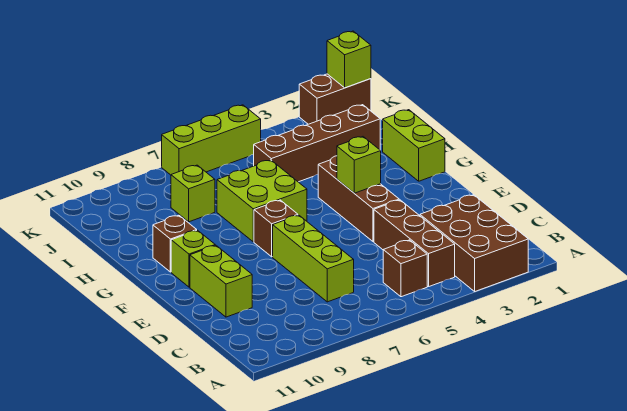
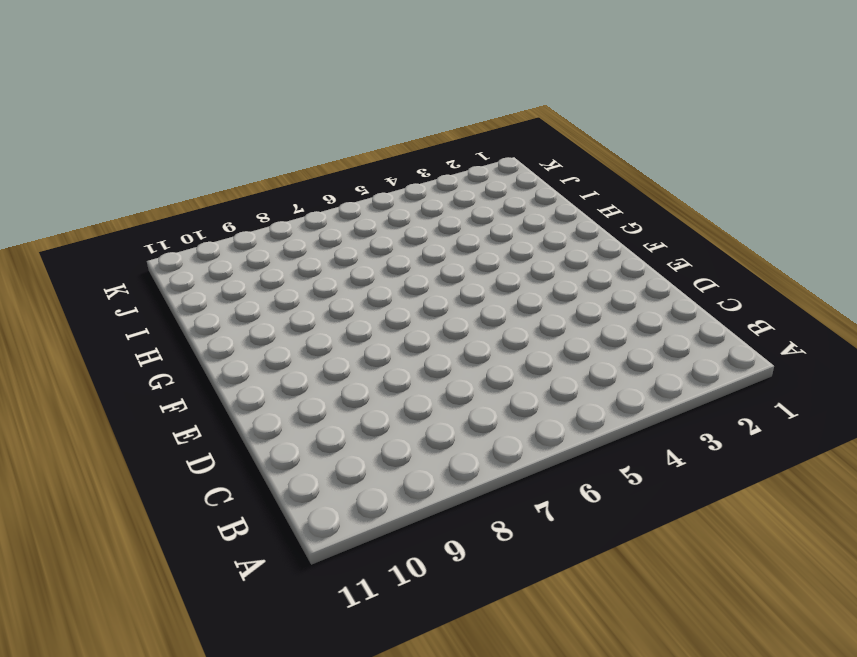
none -> brown 2x3 brick [420,195,528,291]
none -> brown 1x3 brick [374,200,455,287]
none -> brown 1x1 brick [383,240,427,297]

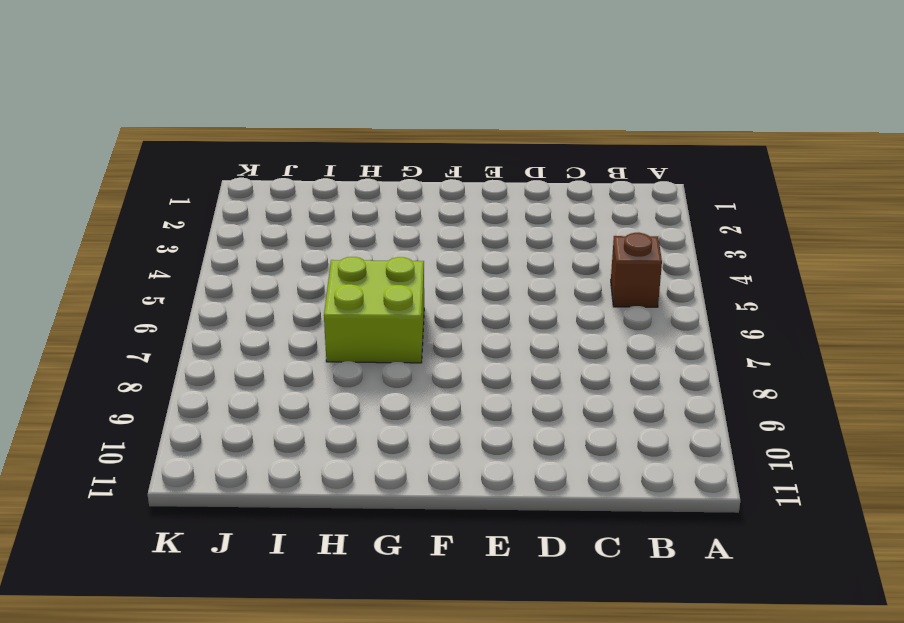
none -> brown 2x3 brick [420,195,528,291]
none -> brown 1x3 brick [374,200,455,287]
none -> lime 1x3 brick [273,215,354,302]

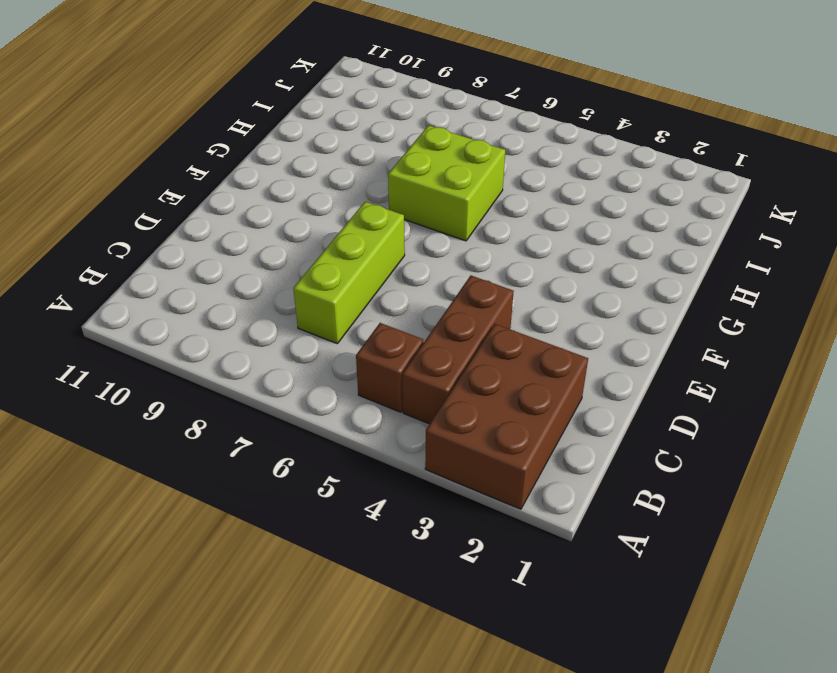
none -> lime 1x2 brick [190,245,252,317]
none -> brown 1x3 brick [318,156,399,242]
none -> brown 1x1 brick [254,200,298,257]

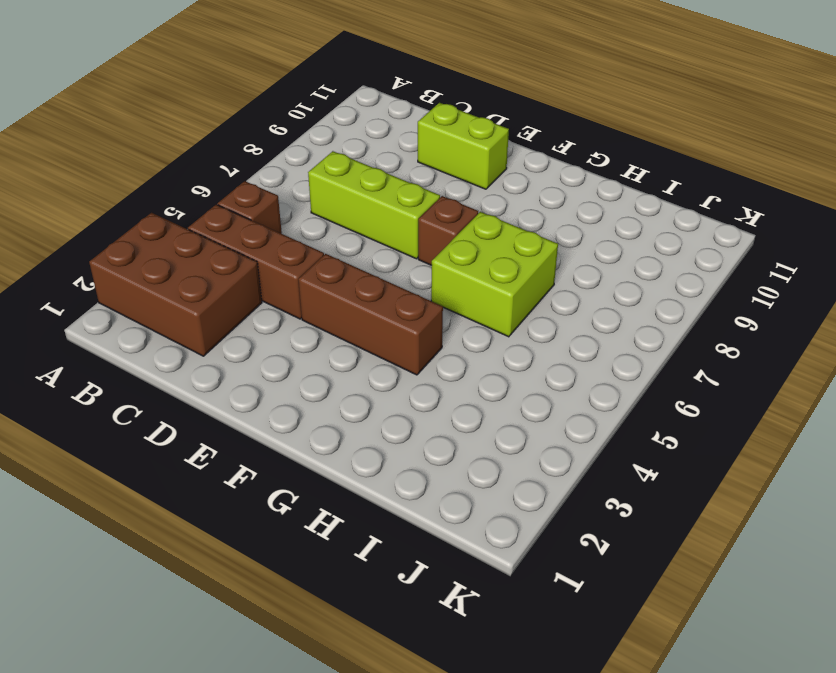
none -> lime 1x1 brick [171,230,215,287]
none -> lime 1x2 brick [383,110,445,181]
none -> brown 1x1 brick [153,215,197,272]

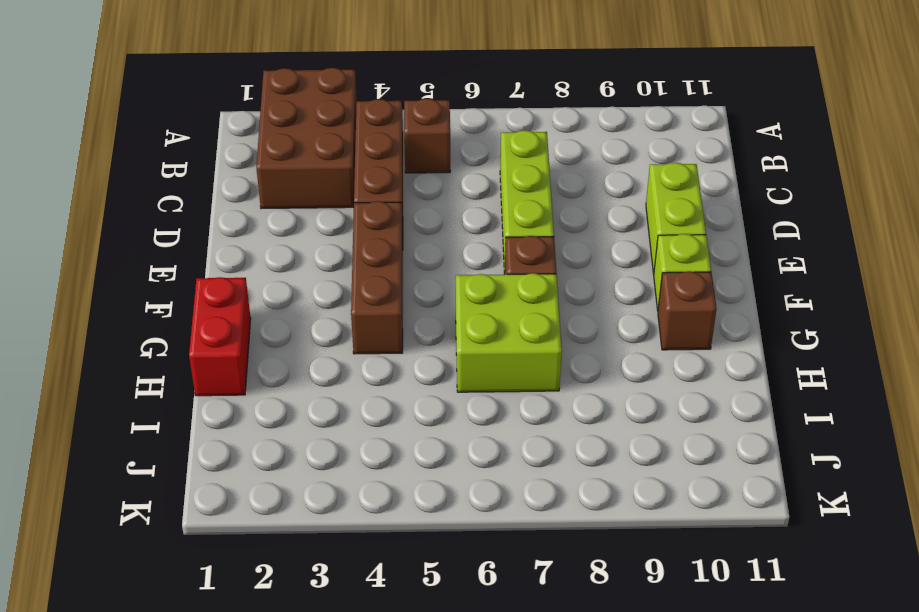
red 1x2 brick [189,277,251,396] -> lime 1x2 brick [383,110,445,181]
none -> brown 1x4 brick [254,105,380,182]
none -> lime 1x1 brick [171,165,215,222]
none -> brown 1x2 brick [299,74,371,124]

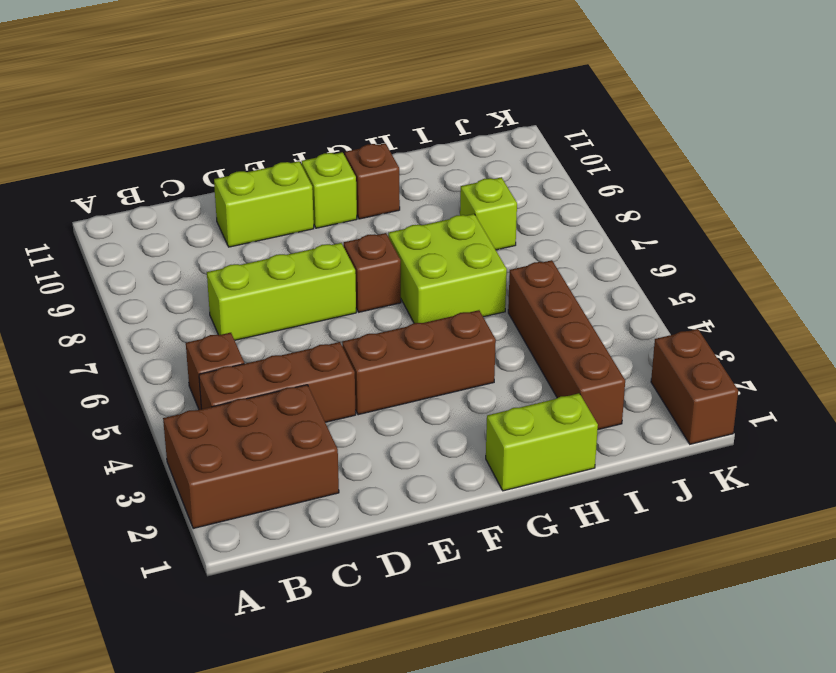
none -> lime 1x3 brick [162,105,261,175]
none -> lime 1x1 brick [337,137,381,193]
none -> lime 1x1 brick [327,31,371,88]

